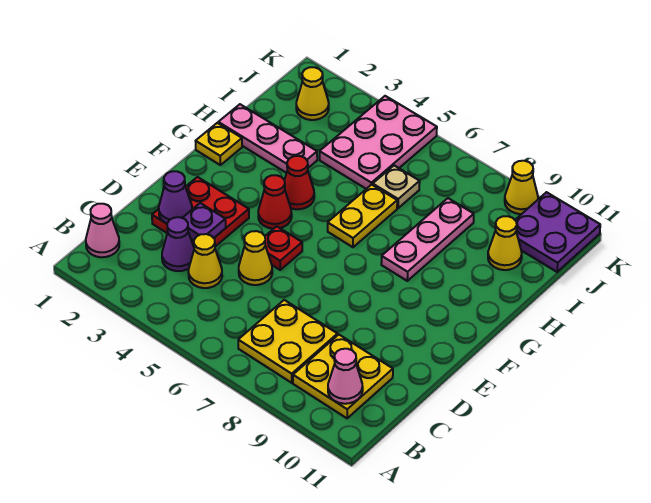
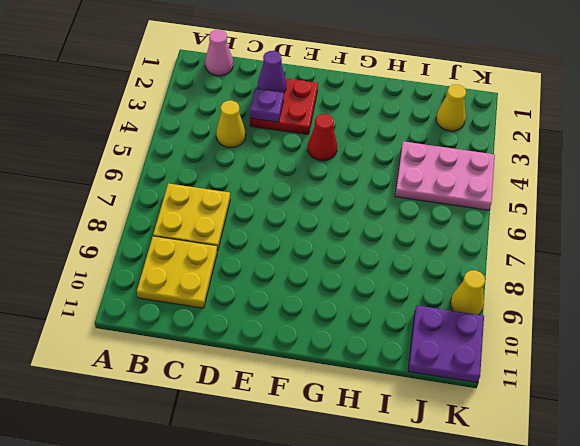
none -> purple 1x1 cone [162,217,194,271]
none -> yellow 1x1 cone [239,231,272,285]
none -> red 1x1 plate [265,226,302,270]

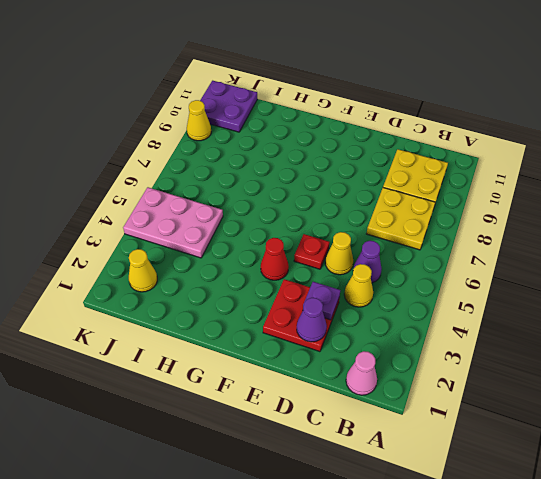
purple 1x1 cone [354,241,382,283] -> purple 1x1 cone moved to [162,217,194,271]
none -> yellow 1x1 plate [196,123,242,165]
none -> red 1x1 cone [285,156,314,209]
none -> yellow 1x2 plate [328,185,397,247]

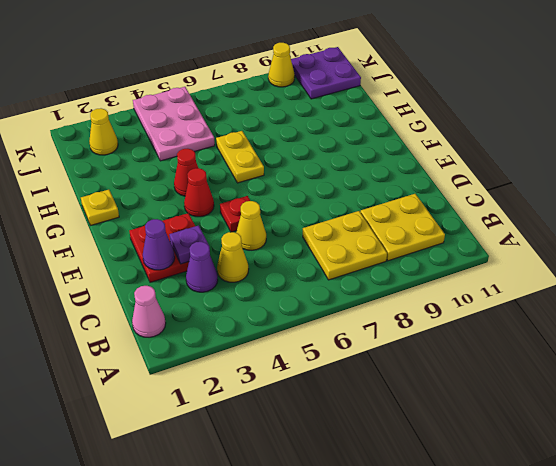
none -> pink 1x3 plate [381,198,474,281]
none -> pink 1x3 plate [218,104,317,173]
none -> tan 1x1 plate [373,166,420,208]

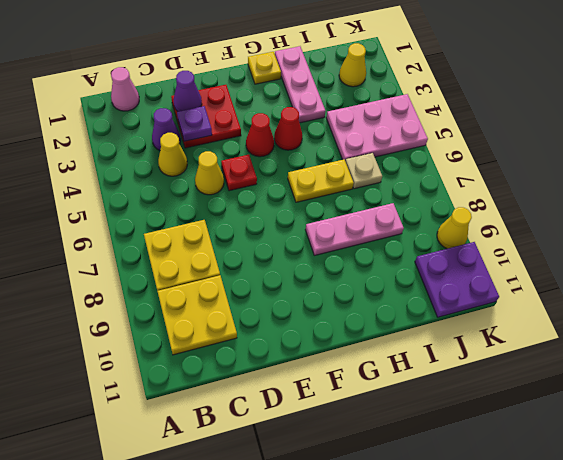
none -> yellow 1x1 cone [488,216,522,270]
none -> pink 1x1 cone [328,349,363,404]

